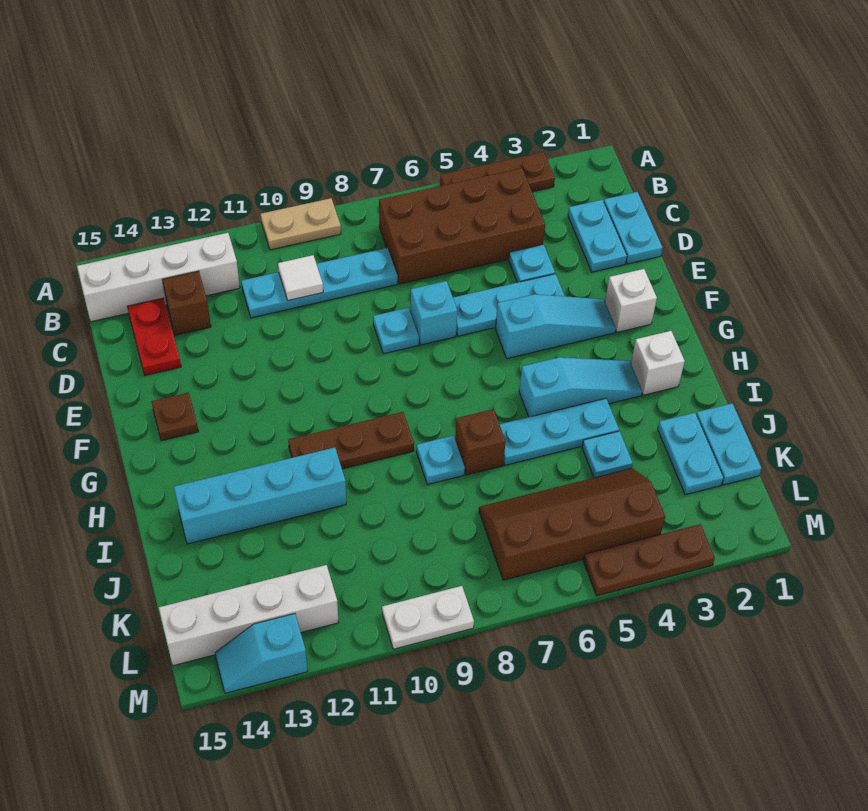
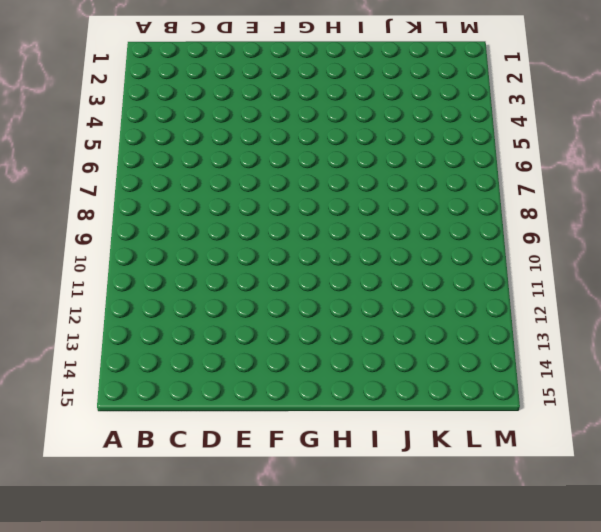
none -> brown 1x3 plate [440,152,555,192]
none -> tan 1x2 plate [261,198,341,250]
none -> brown 2x4 brick [379,168,545,284]
none -> white 1x4 brick [77,233,240,322]

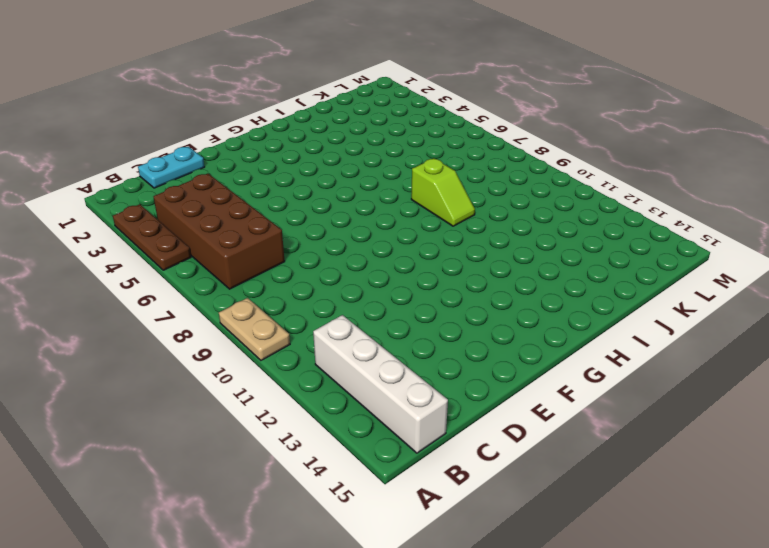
lime 1x2 slope [411,158,475,226] -> cyan 1x1 plate [416,436,465,485]
none -> cyan 1x2 plate [568,200,627,272]
none -> cyan 1x4 plate [241,248,398,318]
none -> brown 1x1 brick [162,271,211,335]
none -> red 1x2 plate [127,298,181,375]

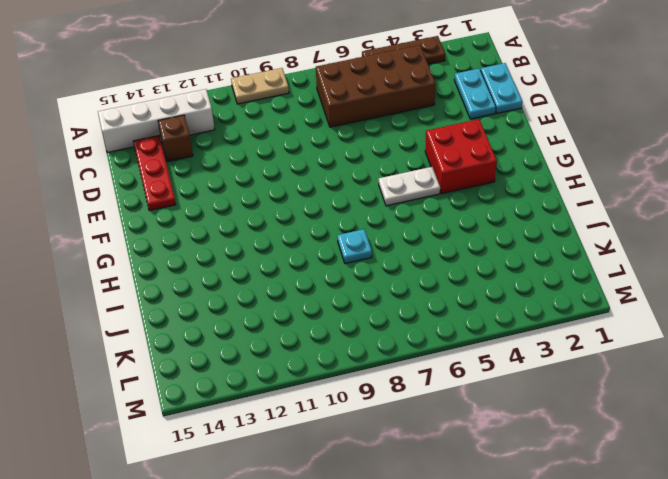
red 1x3 plate [133,136,176,211] -> red 1x2 plate [127,298,181,375]
red 2x2 brick [425,119,497,194] -> cyan 1x3 slope [495,294,616,359]
white 1x2 plate [379,167,440,206] -> white 1x2 plate moved to [382,586,474,649]
none -> cyan 1x4 plate [241,248,398,318]
none -> cyan 1x1 plate [509,244,555,283]
none -> cyan 1x3 plate [453,274,565,336]
none -> cyan 1x1 brick [410,281,458,345]

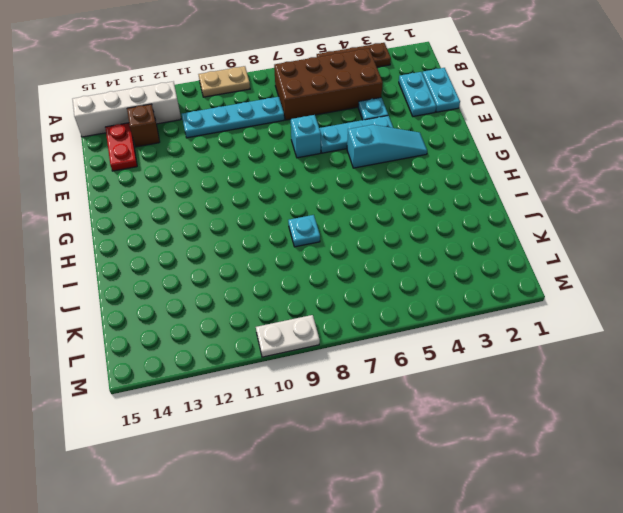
none -> cyan 1x1 plate [373,308,419,354]
none -> white 1x1 brick [605,269,657,332]
none -> brown 1x1 plate [151,393,199,441]
none -> white 1x1 brick [631,331,685,395]

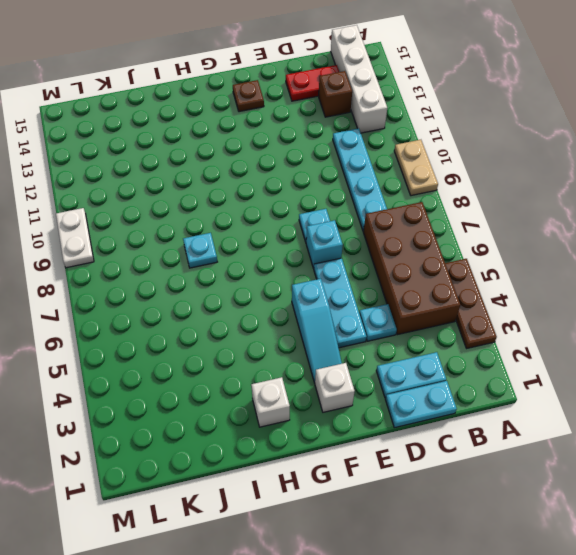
none -> cyan 1x3 slope [519,357,642,417]
none -> brown 1x3 plate [288,412,414,469]
none -> cyan 1x3 plate [500,398,619,465]
none -> brown 1x1 brick [455,409,506,475]

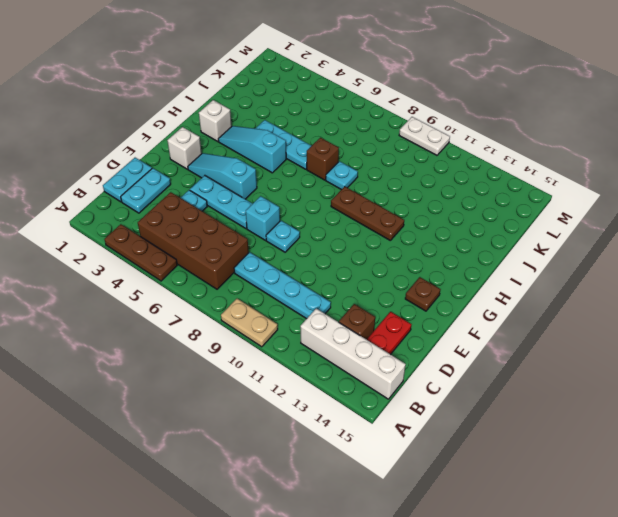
none -> cyan 1x4 brick [174,447,346,544]
none -> cyan 1x2 plate [696,403,761,485]
none -> cyan 1x2 plate [658,413,724,495]
none -> cyan 1x1 plate [582,431,633,478]

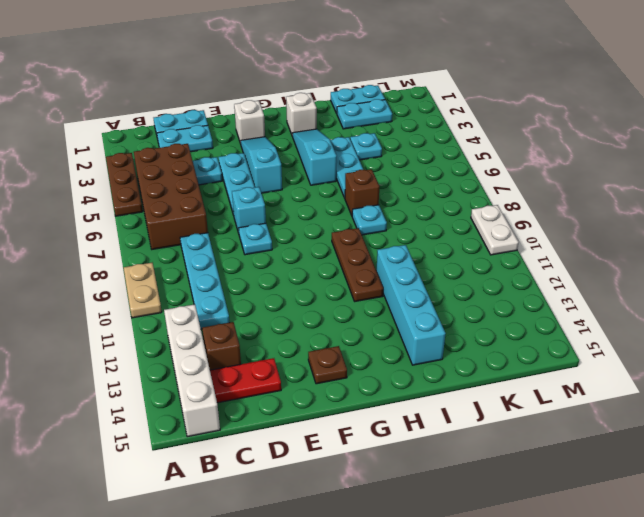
none -> brown 2x4 slope [479,468,665,580]
none -> white 1x4 brick [159,565,338,666]
none -> brown 1x3 plate [583,524,715,596]
none -> cyan 1x2 slope [215,614,308,693]

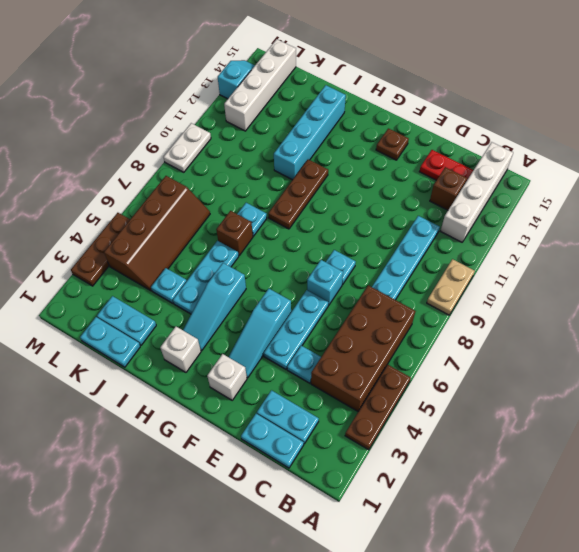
none -> white 1x1 tile [278,255,323,300]

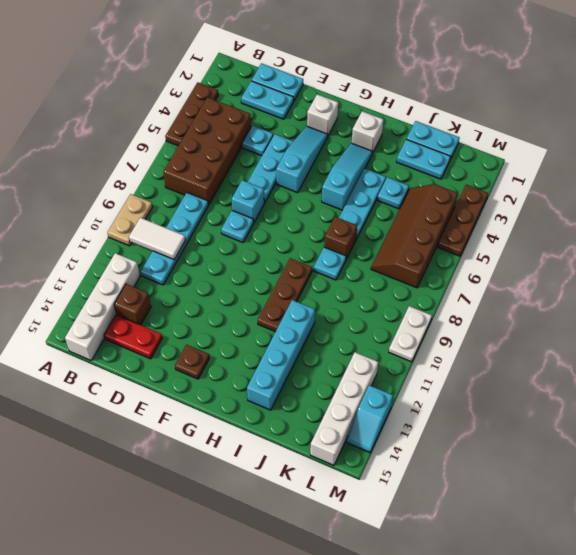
white 1x2 tile [129,218,185,259] -> white 1x1 tile [278,255,323,300]

